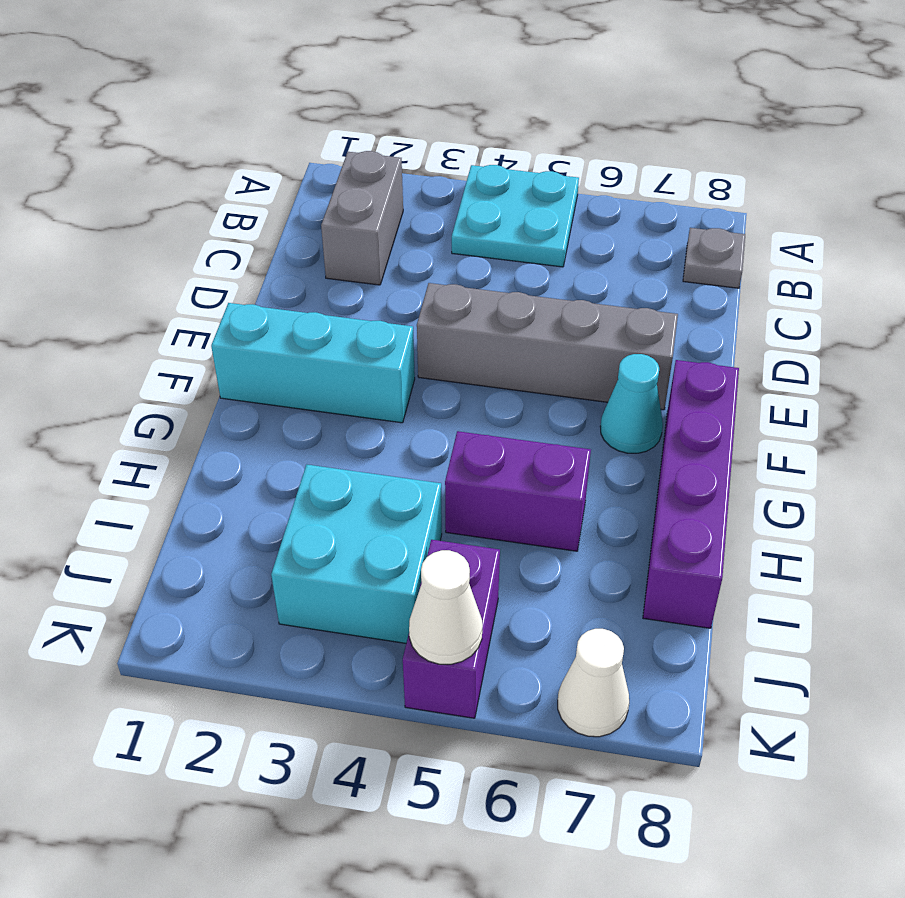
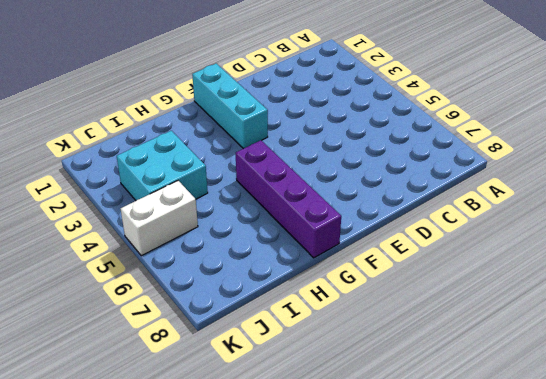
purple 1x4 brick [236,140,341,258] -> purple 1x4 brick turned to [643,360,739,628]
white 1x2 brick [121,181,198,256] -> purple 1x2 brick [403,540,500,718]
none -> cyan 2x2 plate [452,165,579,267]
none -> grey 1x2 brick [321,151,403,285]
none -> grey 1x1 plate [683,228,745,288]

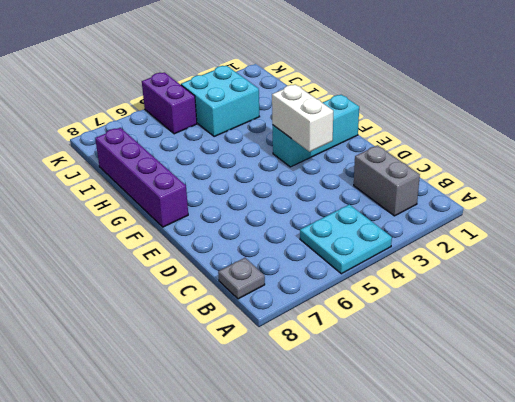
white 1x2 brick [272,84,333,152] -> none
none -> grey 1x4 brick [417,283,678,410]
none -> cyan 1x1 cone [600,354,663,453]
none -> purple 1x2 brick [445,431,591,551]

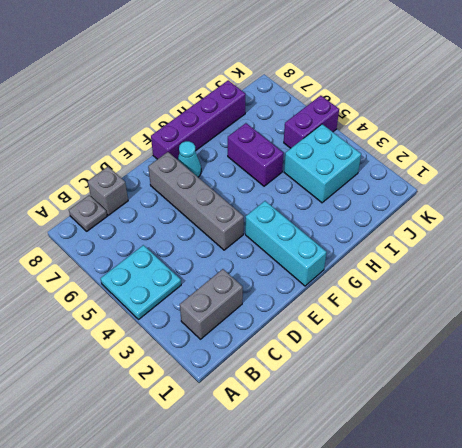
grey 1x1 brick [88,167,128,216] -> none
none -> white 1x1 cone [558,629,629,737]
none -> white 1x1 cone [409,550,482,664]

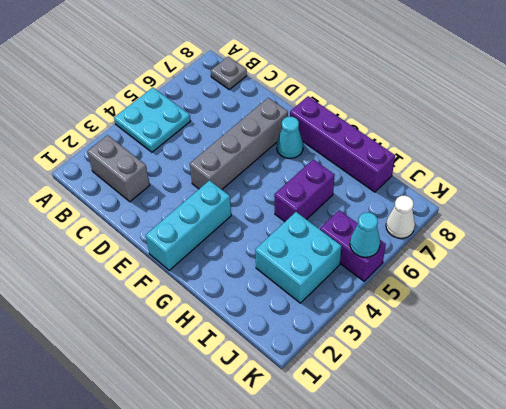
cyan 1x1 cone [350,212,380,257] -> white 1x1 cone [409,550,482,664]

